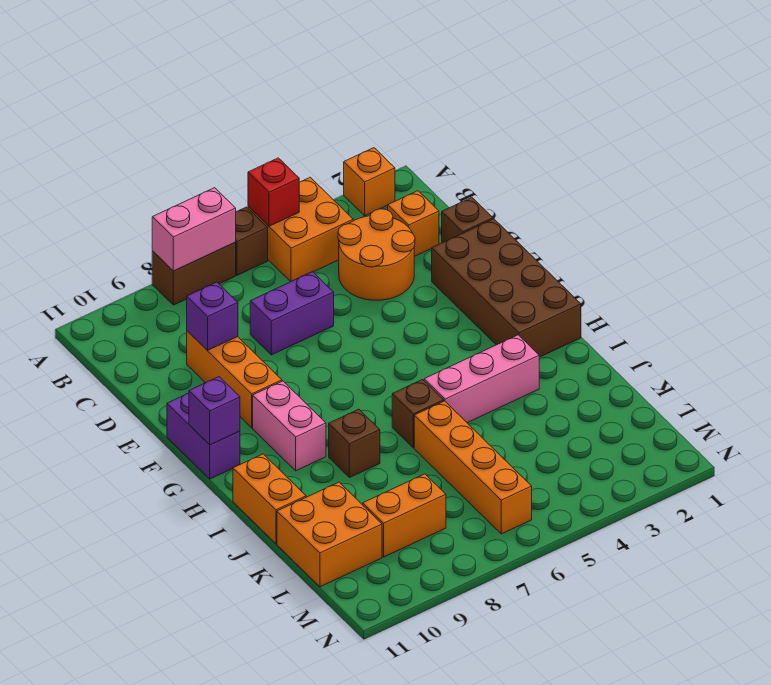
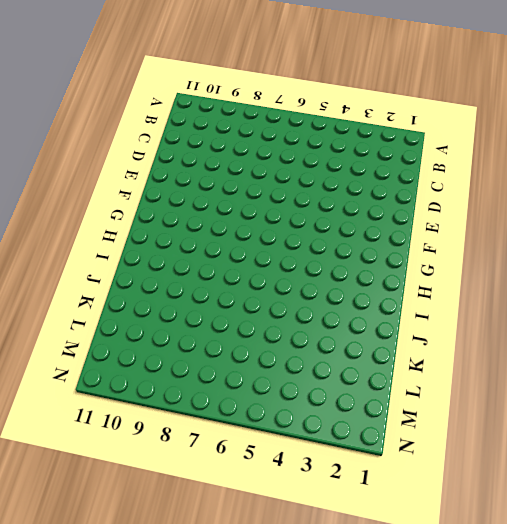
none -> orange 1x1 brick [344,148,395,216]
none -> orange 2x2 brick [248,177,353,282]
none -> brown 1x1 brick [235,207,268,275]

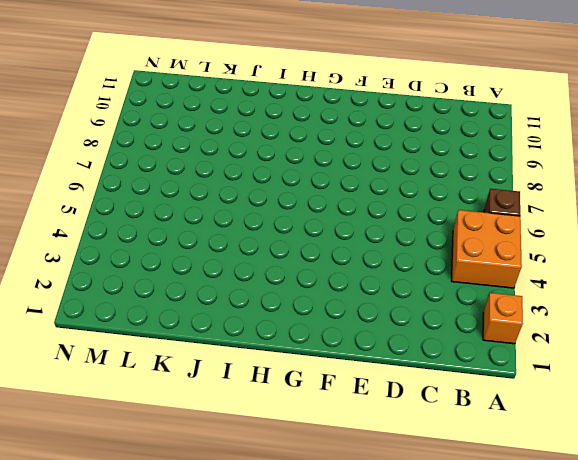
none -> brown 1x2 brick [152,243,236,305]
none -> orange 1x1 brick [388,191,439,256]
none -> orange 2x2 round brick [338,209,415,300]

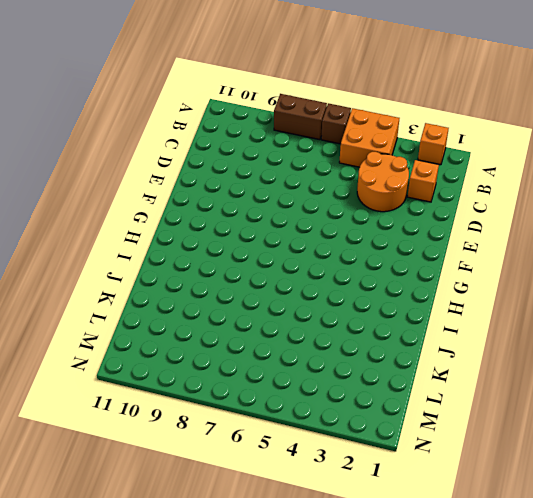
none -> brown 1x1 brick [442,197,493,243]
none -> purple 1x2 brick [250,272,334,355]
none -> orange 1x3 brick [187,331,282,428]

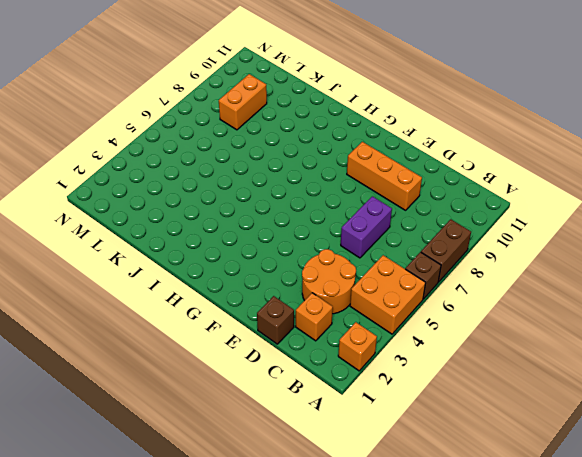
none -> brown 2x4 brick [432,219,581,357]
none -> purple 1x2 brick [167,393,240,479]
none -> pink 1x2 brick [253,381,326,471]

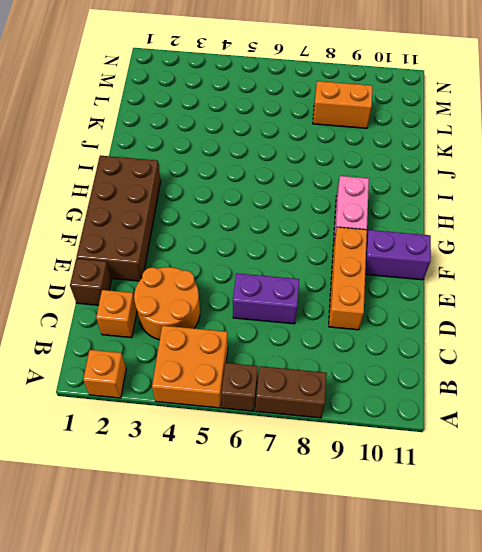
purple 1x2 brick [365,230,431,280] -> purple 1x2 brick turned to [167,393,240,479]
none -> pink 1x3 brick [424,335,539,423]
none -> brown 1x1 brick [392,380,444,448]
none -> brown 1x1 brick [329,409,380,478]

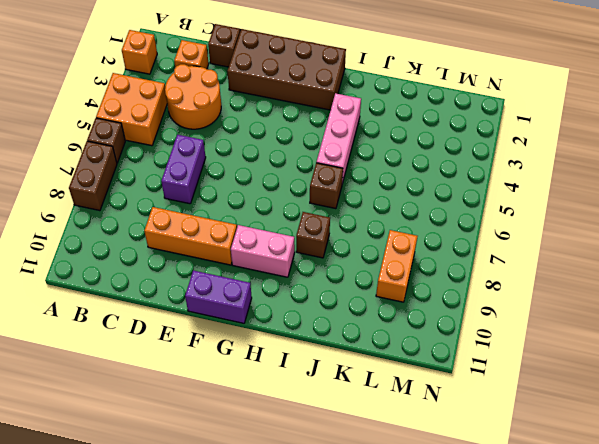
none -> orange 1x2 brick [233,454,306,544]
none -> orange 1x4 brick [414,401,532,534]
none -> orange 2x2 brick [277,482,382,587]

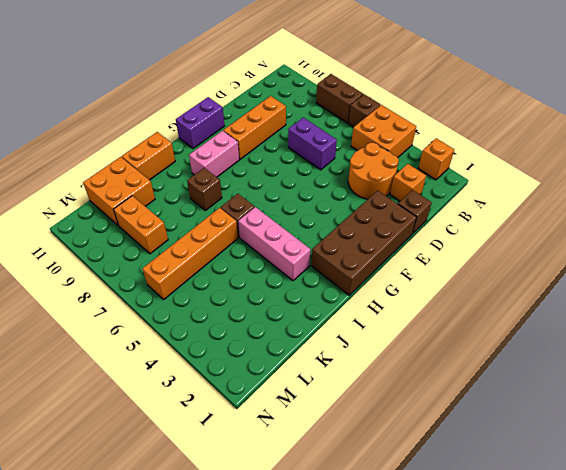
none -> red 1x1 brick [248,158,299,226]
none -> pink 1x2 brick [152,188,236,271]
none -> purple 1x1 brick [187,282,238,350]

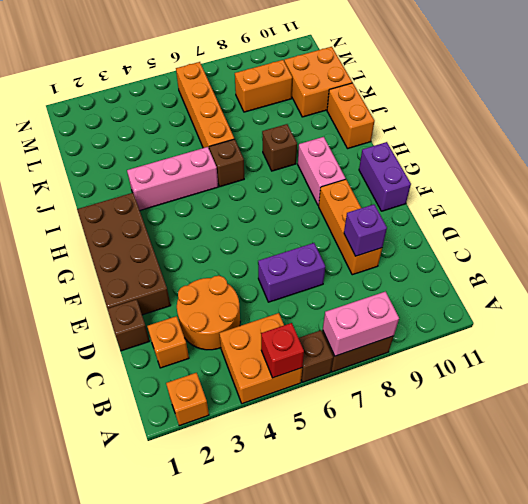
none -> purple 1x1 brick [189,377,240,445]

